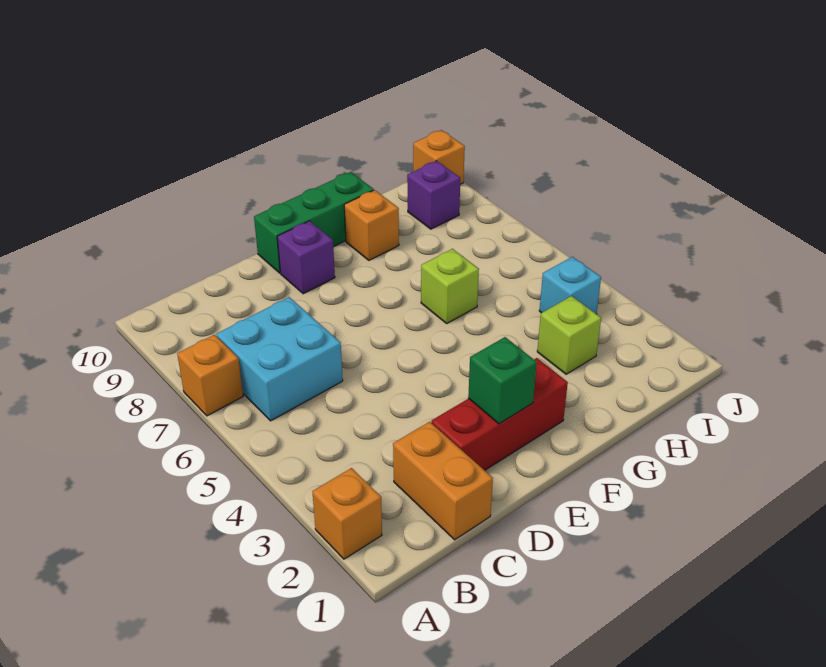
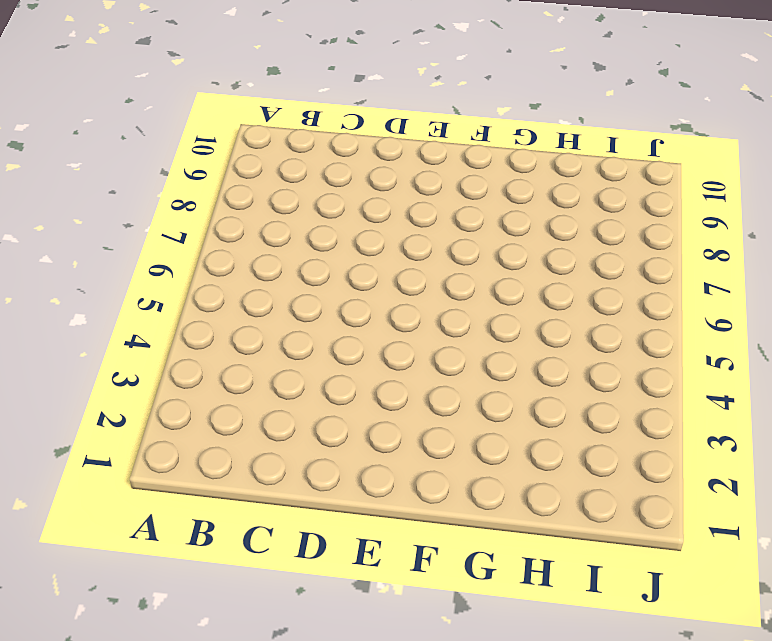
none -> orange 1x1 brick [312,468,382,559]
none -> orange 1x1 brick [177,335,243,416]
none -> cyan 2x2 brick [216,297,343,421]

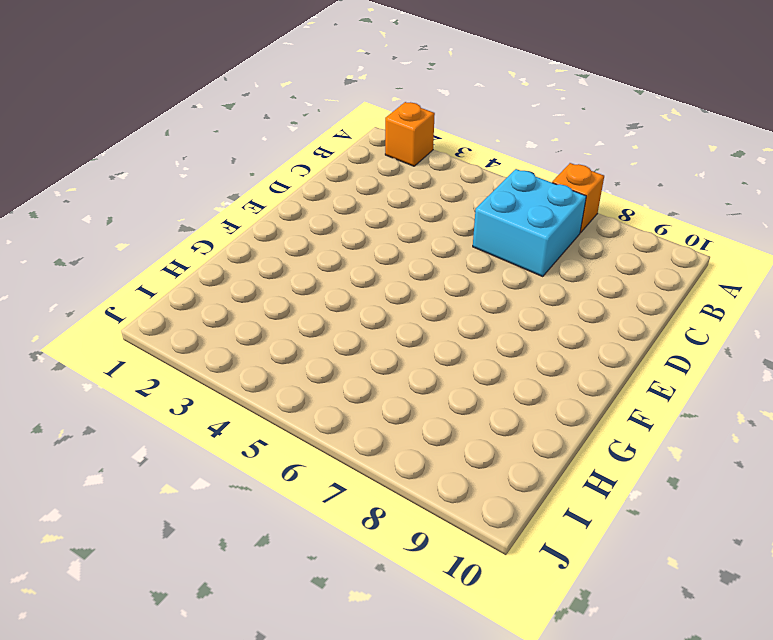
none -> orange 1x2 brick [393,422,493,540]
none -> red 1x3 brick [431,358,568,470]
none -> purple 1x1 brick [277,221,335,294]

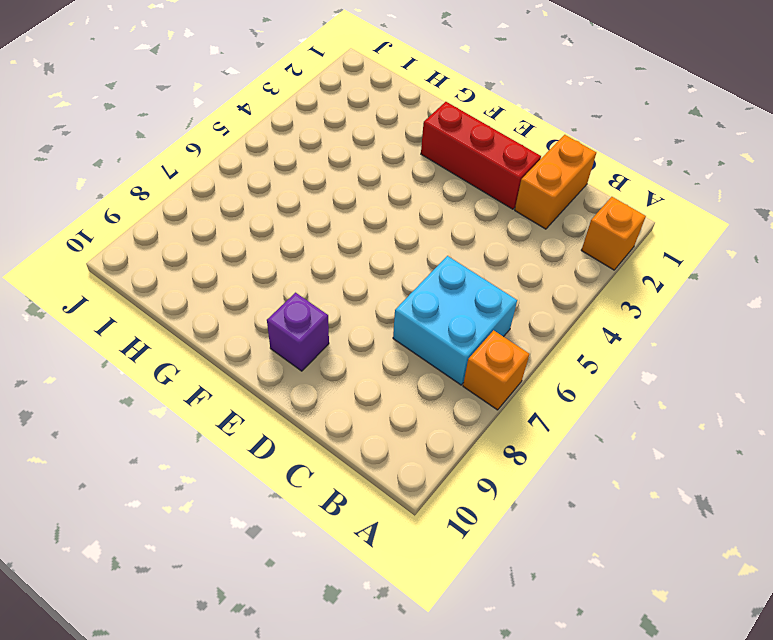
none -> green 1x3 brick [254,172,374,273]
none -> lime 1x1 brick [421,249,479,323]
none -> orange 1x1 brick [344,190,399,260]

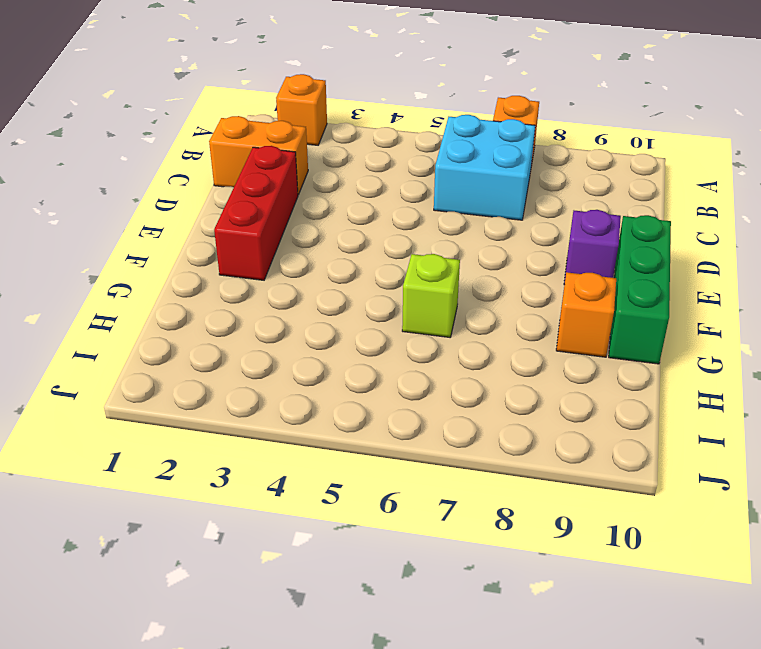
none -> lime 1x1 brick [537,296,601,374]
none -> cyan 1x1 brick [539,257,601,314]
none -> purple 1x1 brick [407,161,460,229]

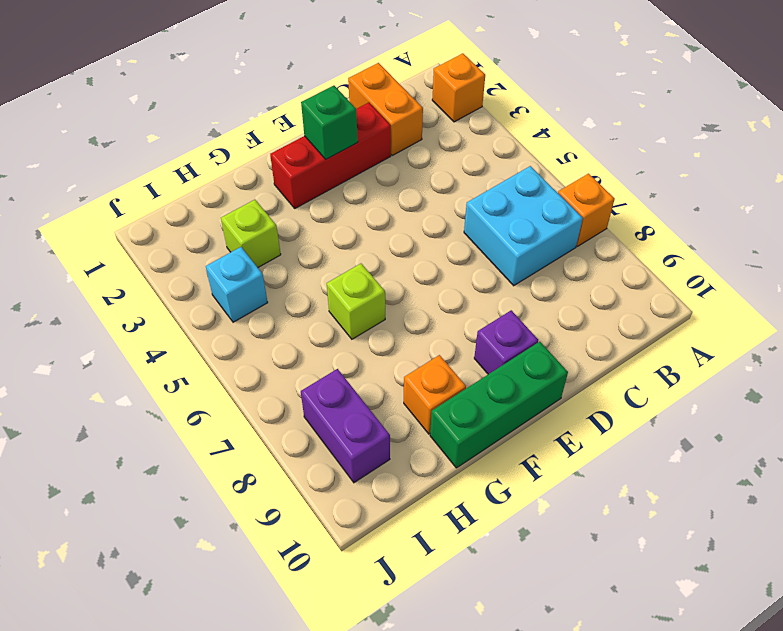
purple 1x2 brick [301,369,390,483] -> purple 1x1 brick [407,161,460,229]
none -> orange 1x1 brick [413,130,465,184]

